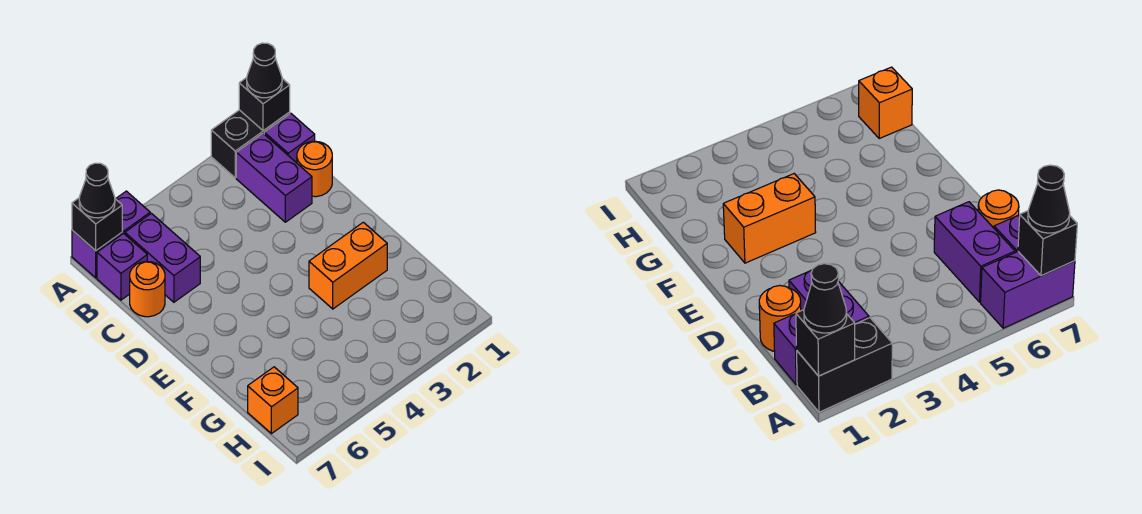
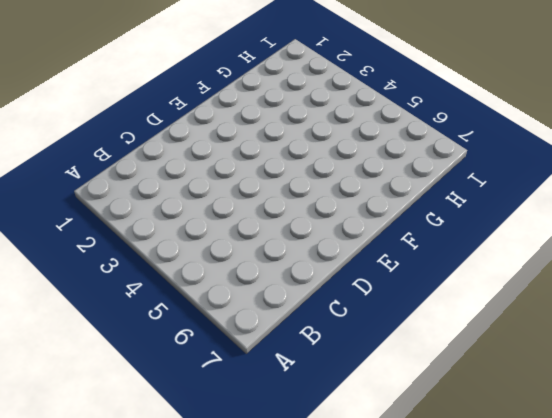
none -> black 1x2 brick [211,110,290,178]
none -> purple 1x2 brick [72,191,150,278]
none -> purple 1x1 brick [264,113,315,163]

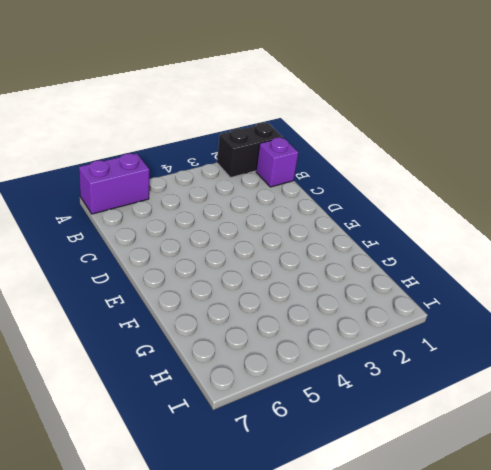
none -> purple 1x2 brick [236,134,312,222]
none -> purple 1x2 brick [125,213,200,302]
none -> purple 1x1 brick [97,234,147,300]

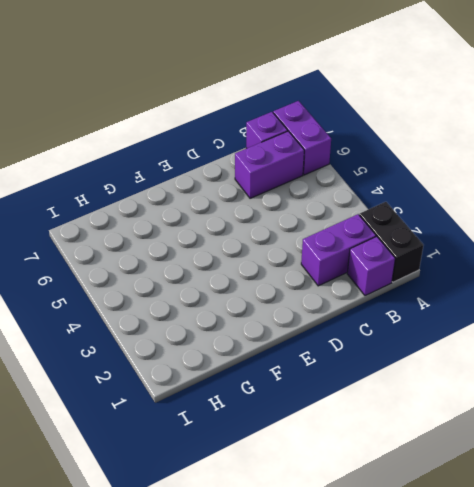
none -> orange 1x1 round brick [297,141,332,197]
none -> orange 1x1 round brick [130,261,165,317]
none -> orange 1x2 brick [309,222,387,309]

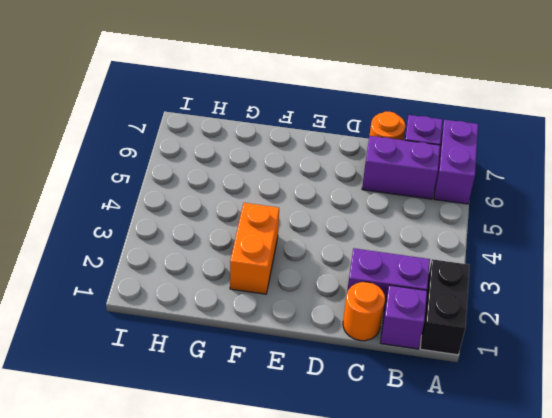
none -> orange 1x1 brick [248,367,298,434]
none -> black 1x1 brick [239,78,290,131]
none -> black 1x1 brick [72,197,122,251]

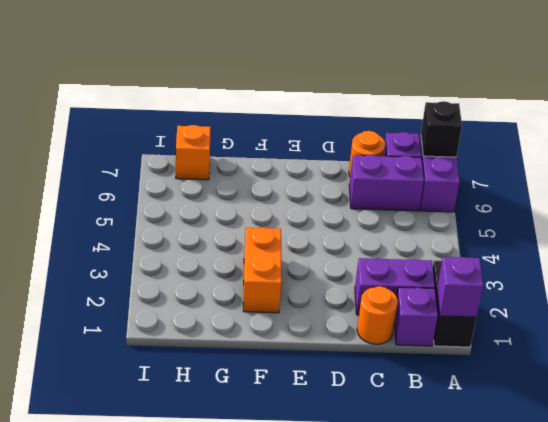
purple 1x1 brick [437,257,483,317] -> black 1x1 brick [239,78,290,131]
none -> black 1x1 cone [247,43,282,98]
none -> black 1x1 cone [79,163,115,218]

